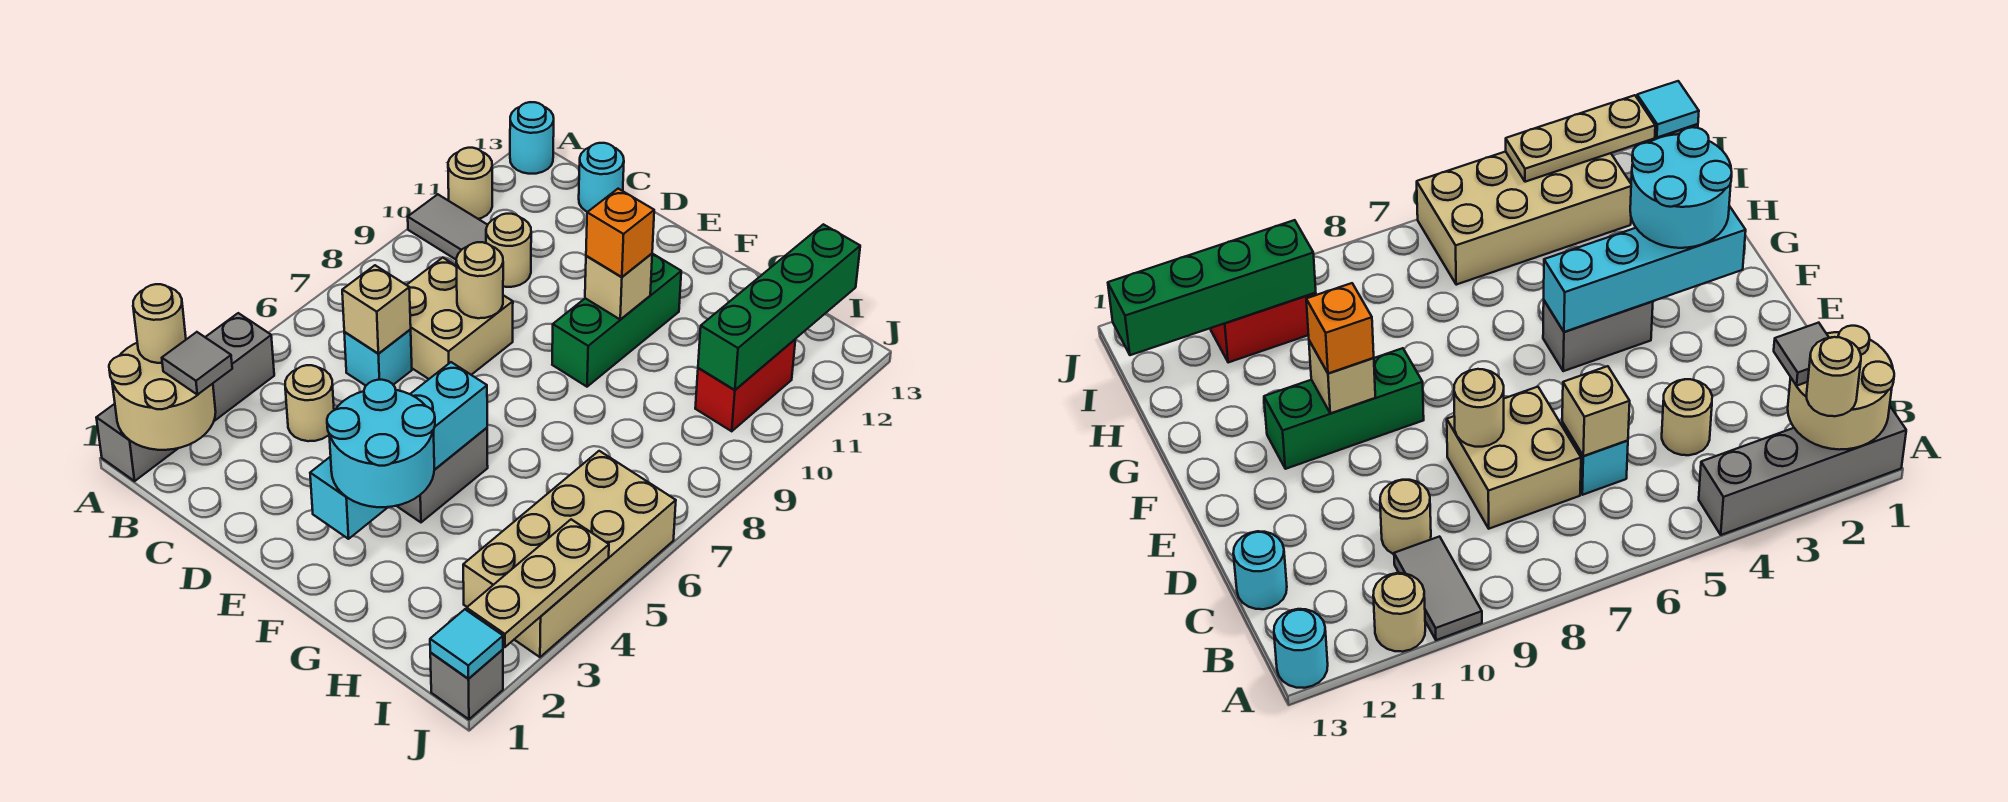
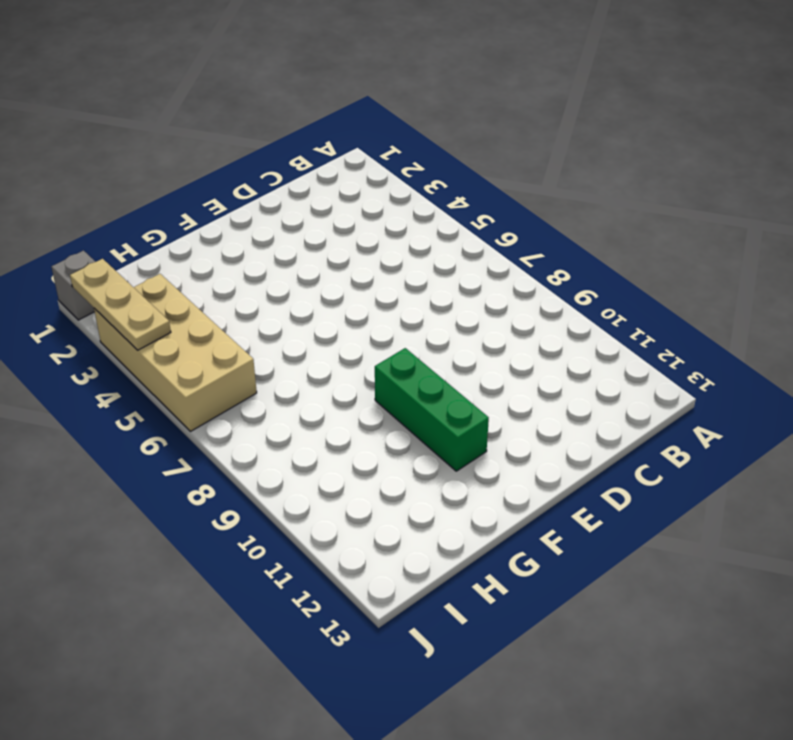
none -> grey 1x4 brick [96,313,274,481]
none -> grey 1x2 tile [408,194,487,259]
none -> tan 1x1 round brick [448,148,492,219]

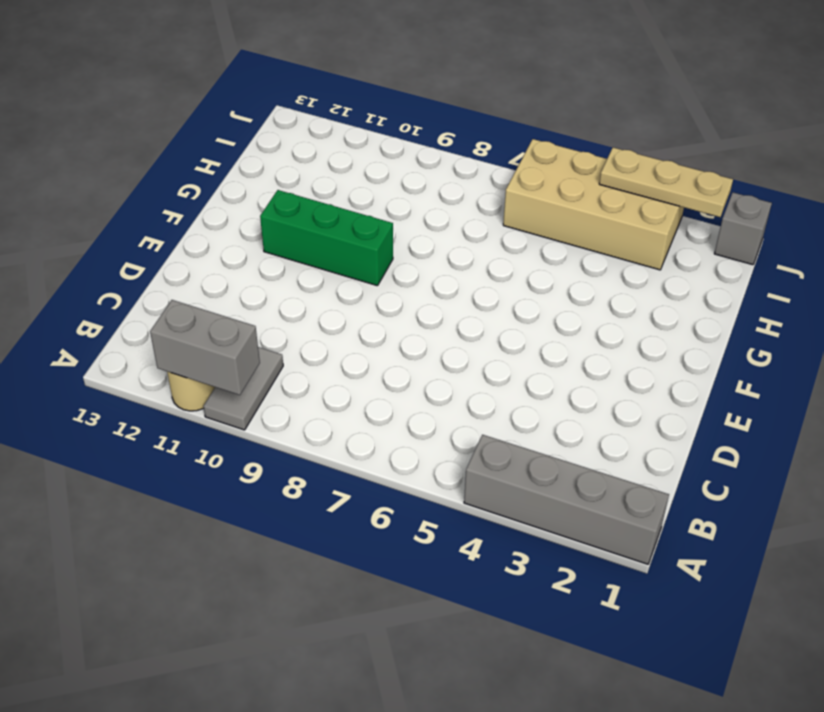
grey 1x2 brick [150,300,260,395] -> grey 1x2 brick moved to [397,428,488,522]
none -> cyan 1x1 round brick [510,102,554,174]
none -> tan 1x1 round brick [285,365,334,441]
none -> cyan 1x1 brick [344,330,412,386]

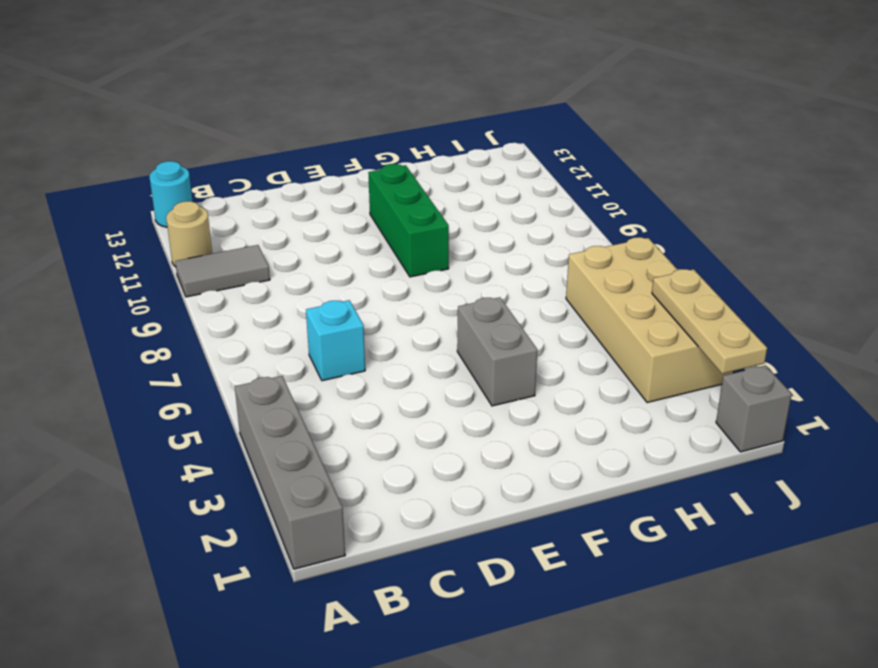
none -> tan 1x1 round brick [285,365,334,441]
none -> tan 2x2 brick [407,258,513,379]
none -> tan 1x1 round brick [486,214,531,287]

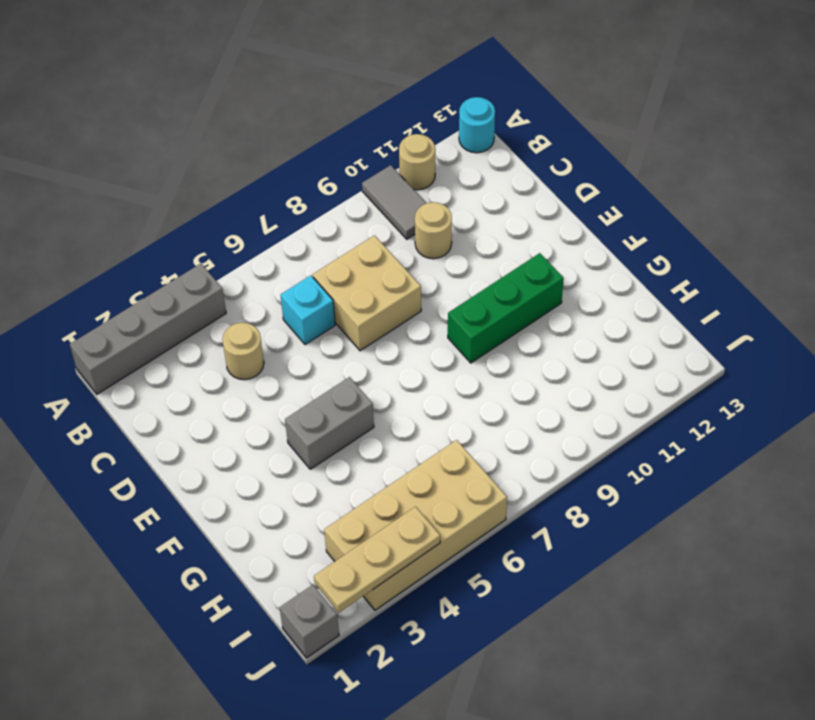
none -> cyan 1x1 round brick [579,143,624,212]
none -> red 1x2 brick [695,340,795,431]
none -> tan 2x2 round brick [109,343,216,450]

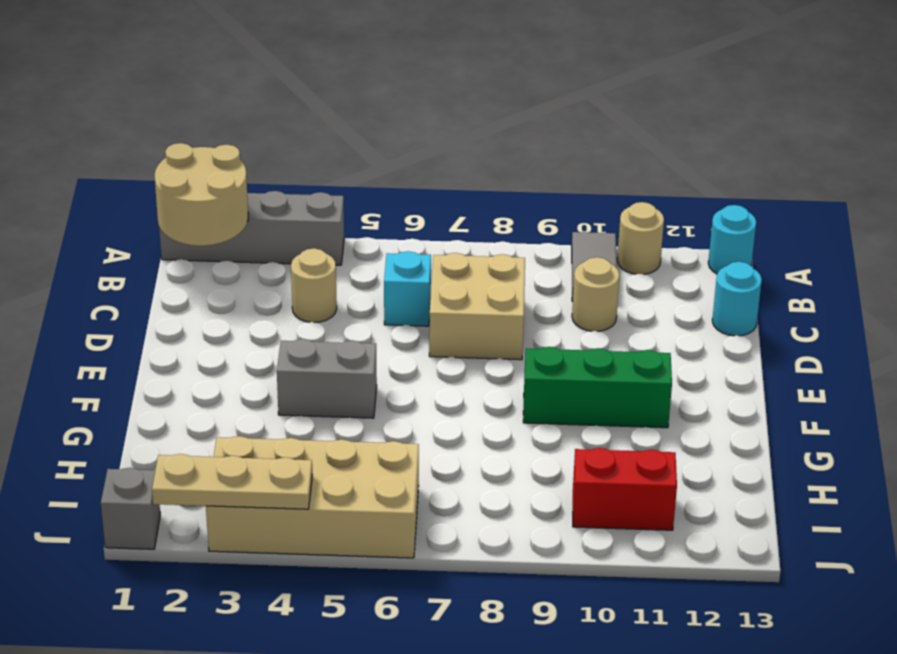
none -> tan 1x1 brick [342,265,411,354]
none -> tan 1x1 round brick [456,242,503,318]
none -> cyan 1x4 brick [310,362,487,539]

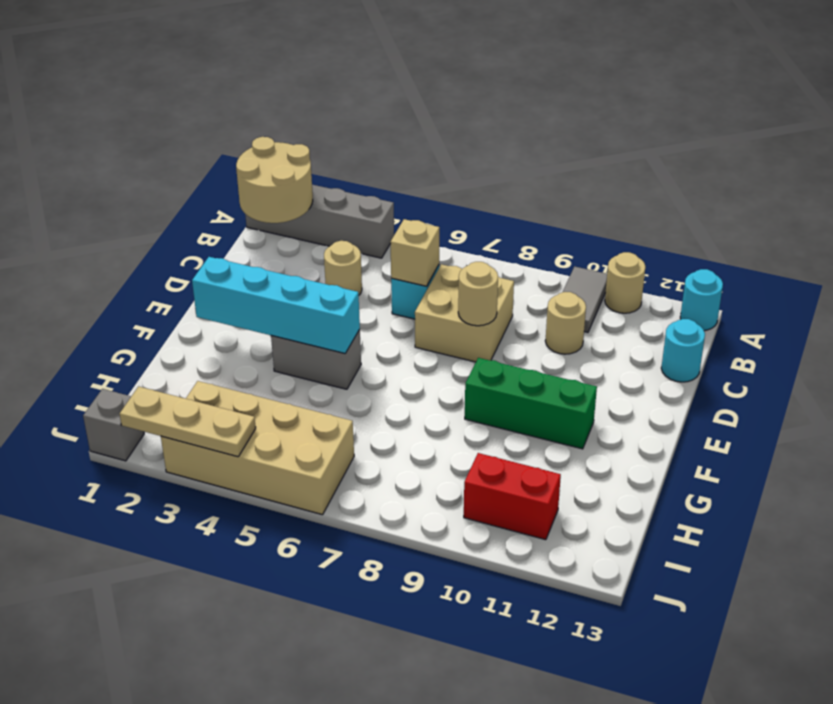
none -> tan 1x1 brick [585,254,652,320]
none -> green 1x4 brick [698,224,860,390]
none -> cyan 1x1 tile [430,609,503,679]

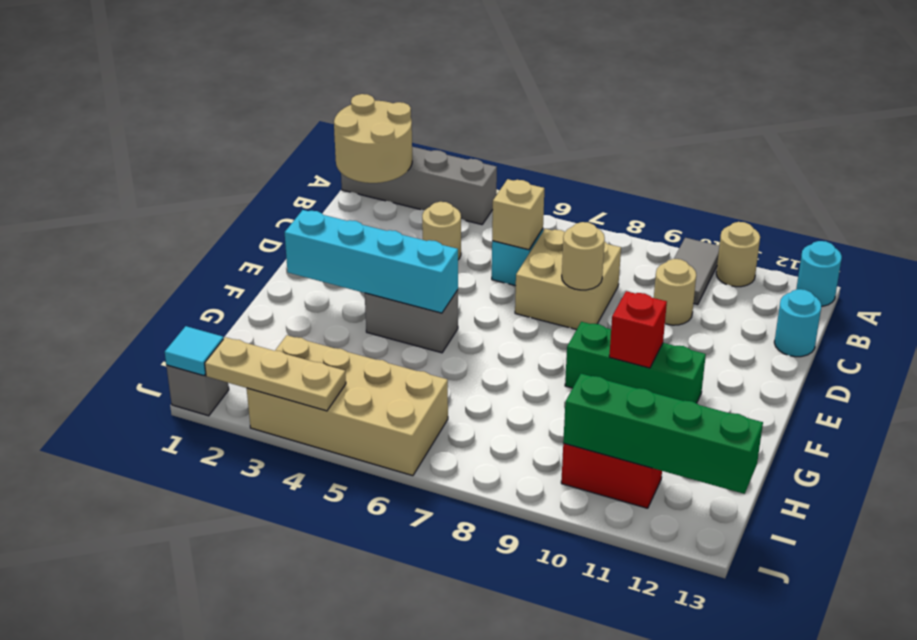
red 1x1 brick [609,291,667,368] -> tan 1x1 brick [585,254,652,320]
none -> tan 1x1 round brick [133,284,186,363]
none -> grey 1x1 tile [162,332,232,395]
none -> cyan 2x2 round brick [327,380,435,507]

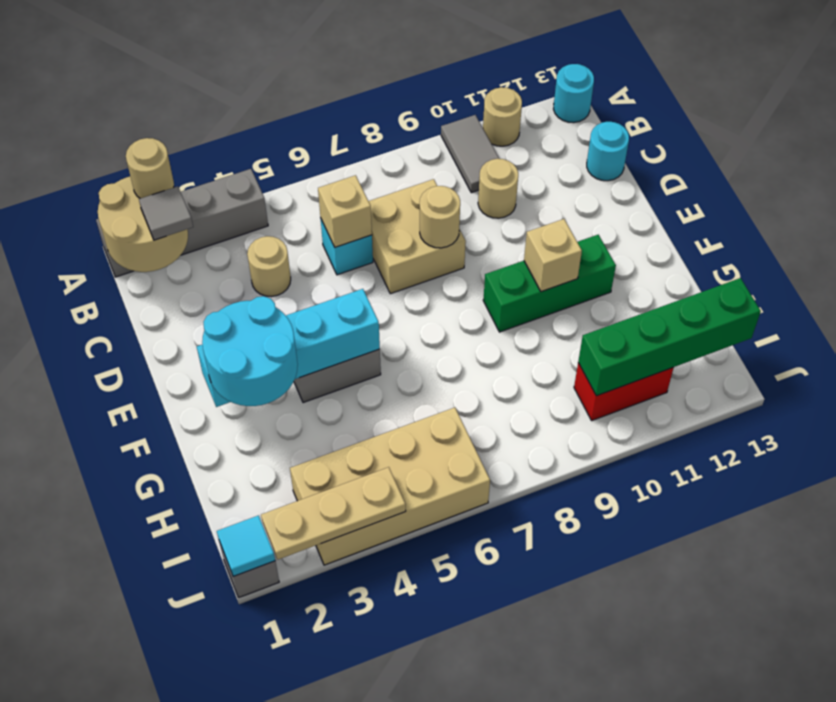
none -> orange 1x1 brick [586,189,654,277]

